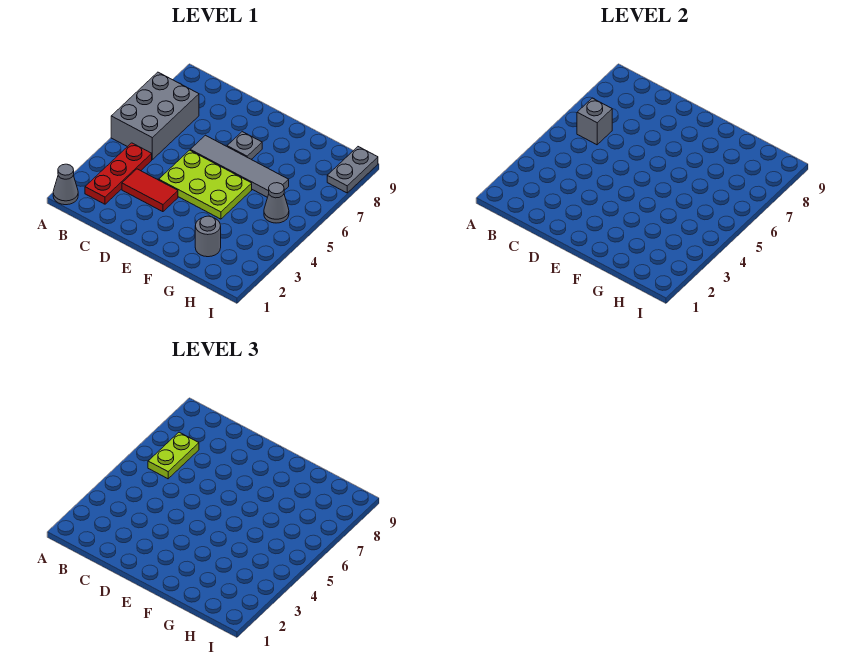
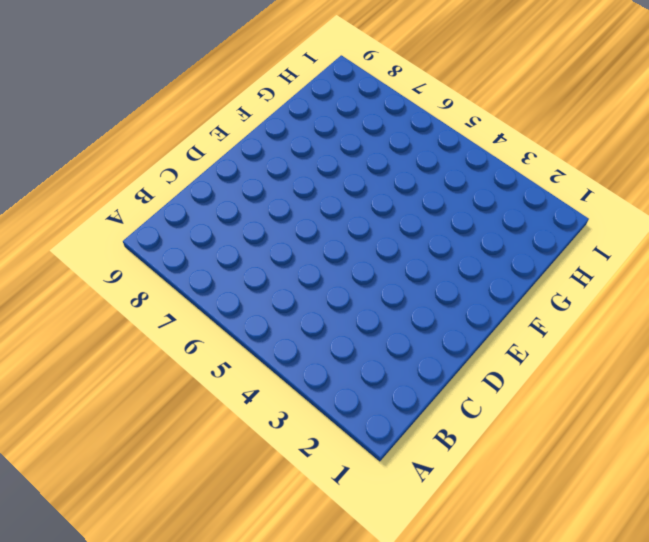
none -> grey 1x1 cone [53,164,78,205]
none -> grey 2x3 brick [111,72,199,159]
none -> red 1x3 plate [85,143,152,204]

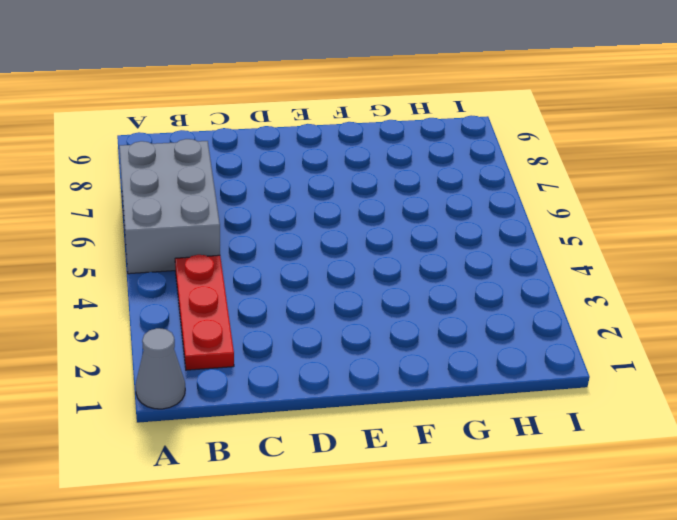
none -> red 1x2 tile [122,169,178,212]
none -> lime 2x3 plate [159,150,252,219]
none -> grey 1x4 tile [190,135,289,197]

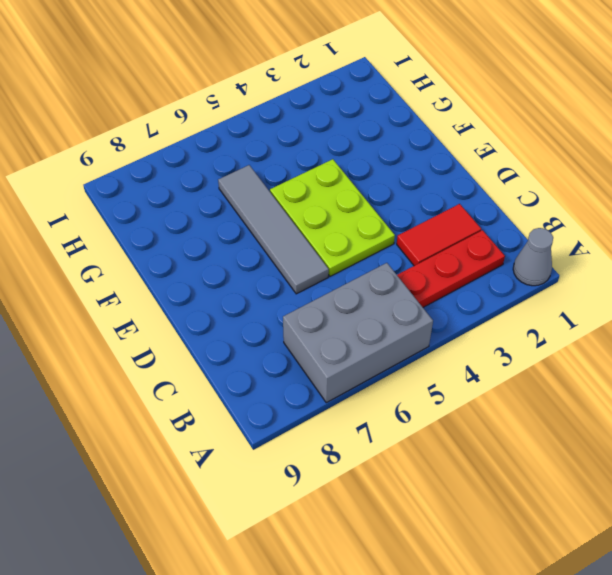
red 1x2 tile [397,204,481,266] -> red 1x2 tile turned to [122,169,178,212]
none -> grey 1x1 plate [227,132,262,159]
none -> grey 1x1 round brick [195,216,221,257]
none -> grey 1x1 cone [264,183,289,223]

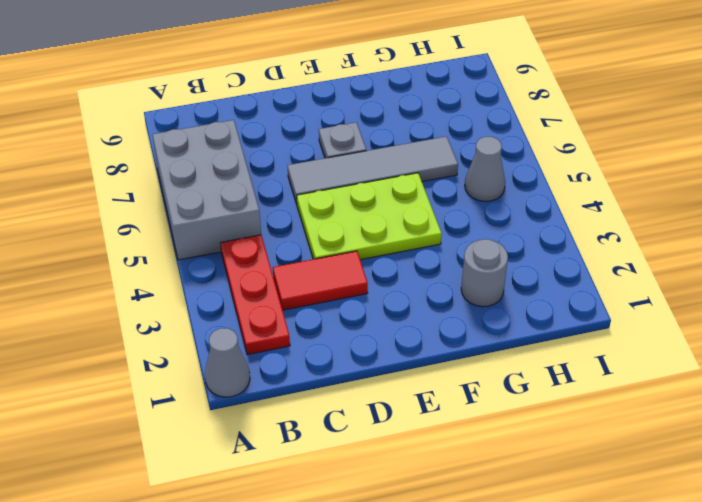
none -> grey 1x2 plate [327,147,378,193]
none -> grey 1x1 brick [577,98,612,145]
none -> lime 1x2 plate [148,432,199,479]

